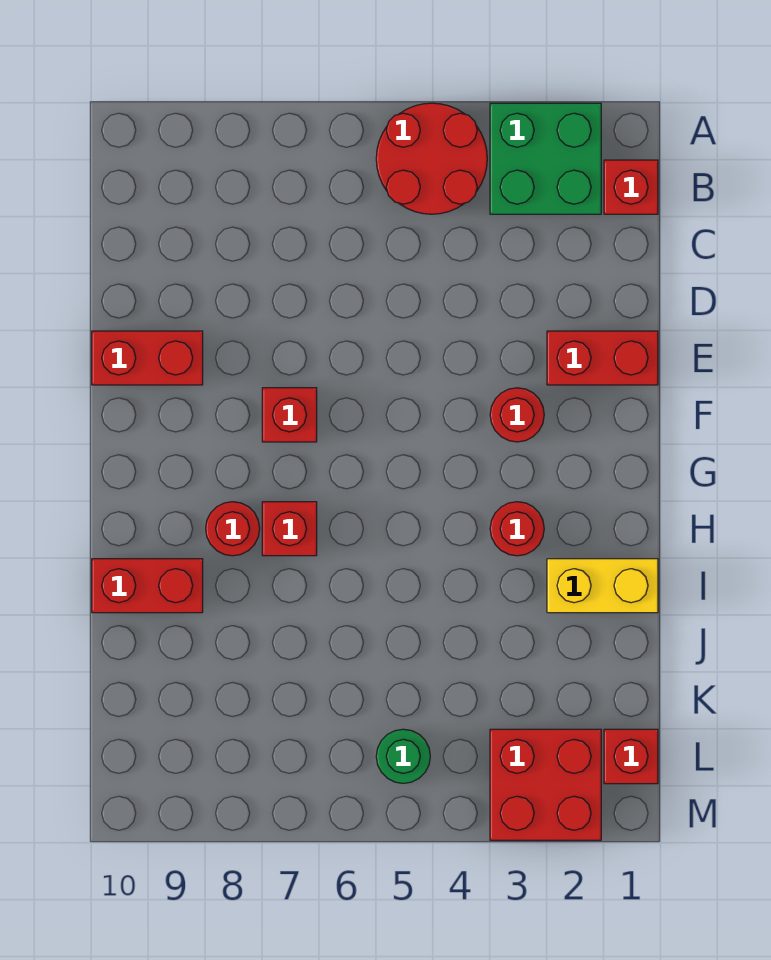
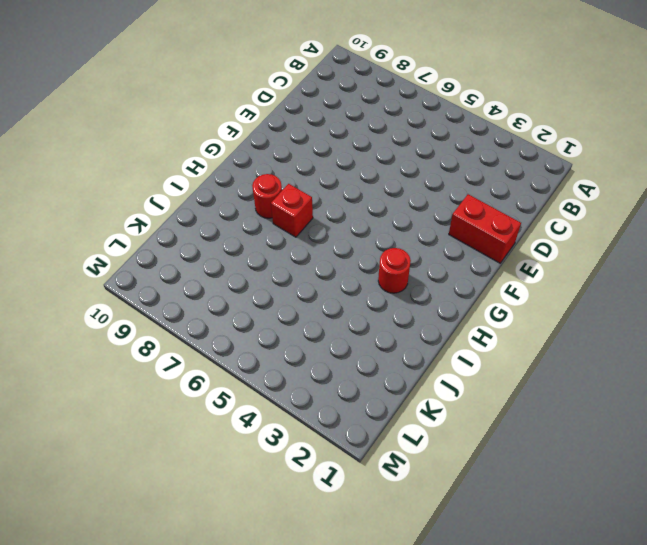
none -> green 2x2 brick [490,103,601,214]
none -> red 2x2 round brick [376,103,487,214]
none -> red 1x1 brick [604,160,658,214]

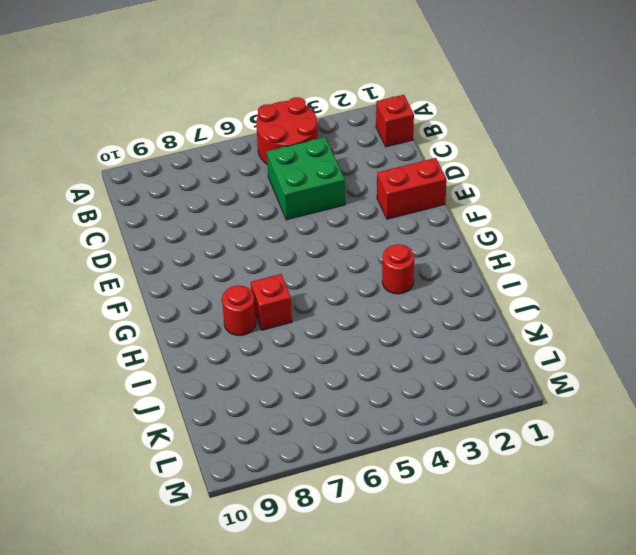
green 2x2 brick [267,137,345,220] -> green 2x2 brick moved to [490,103,601,214]
none -> red 1x2 brick [92,331,203,385]
none -> red 1x1 round brick [490,388,544,442]
none -> red 1x1 brick [262,388,317,442]

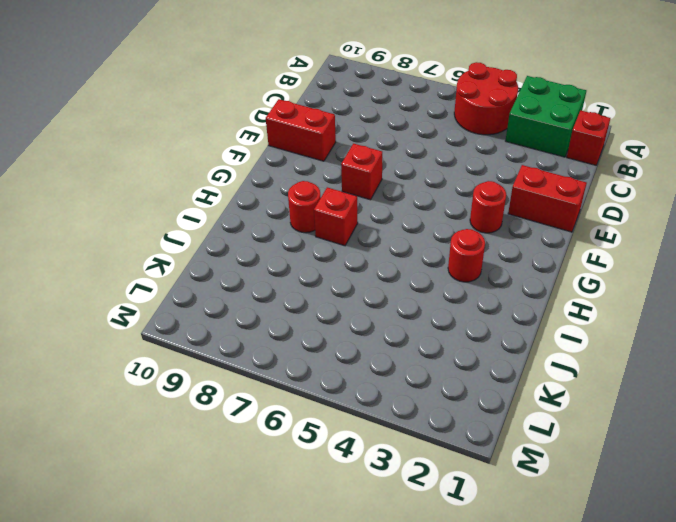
none -> yellow 1x2 brick [547,559,658,613]
none -> red 1x2 brick [92,559,203,613]
none -> red 1x1 brick [604,729,658,784]

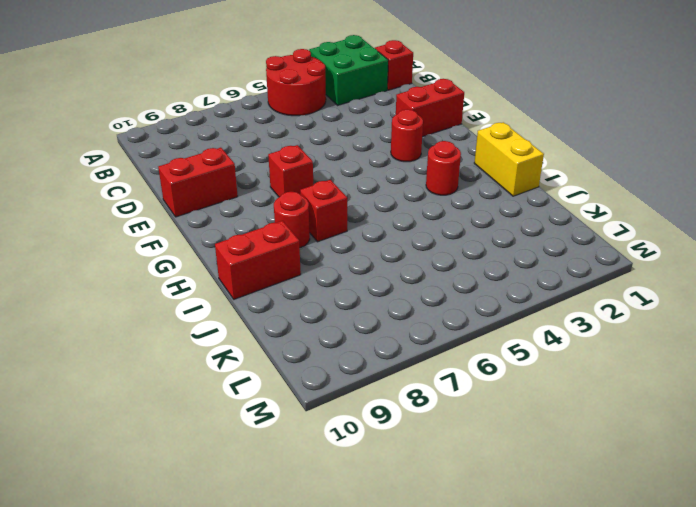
yellow 1x2 brick [474,122,544,196] -> yellow 1x2 brick turned to [547,559,658,613]
none -> red 1x1 brick [604,729,658,784]
none -> red 2x2 brick [490,729,601,840]
none -> green 1x1 round brick [376,729,430,783]

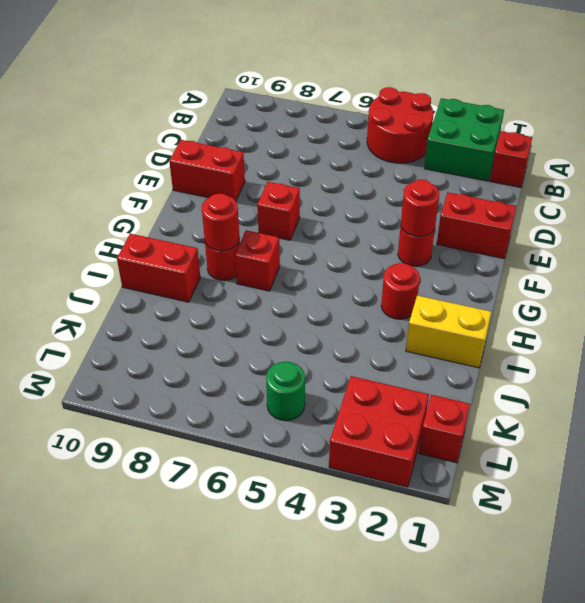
red 1x1 round brick [401,180,439,237] -> none
red 1x1 round brick [202,194,240,251] -> none

